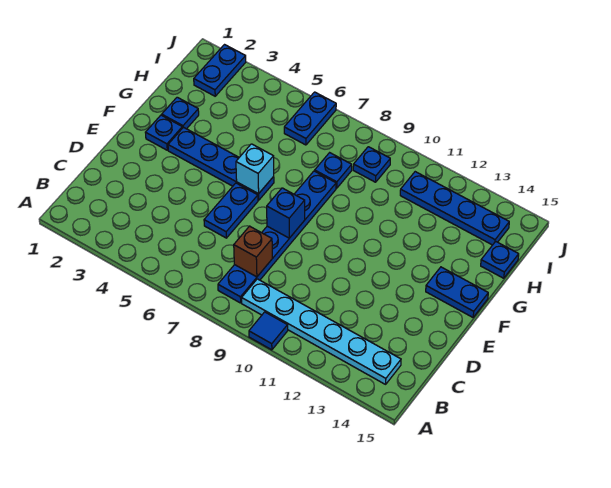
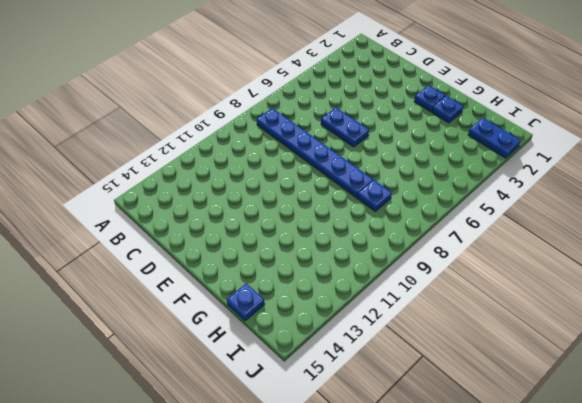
none -> blue 1x1 tile [249,312,288,350]
none -> cyan 1x6 plate [242,279,401,384]
none -> blue 1x4 plate [168,127,274,200]

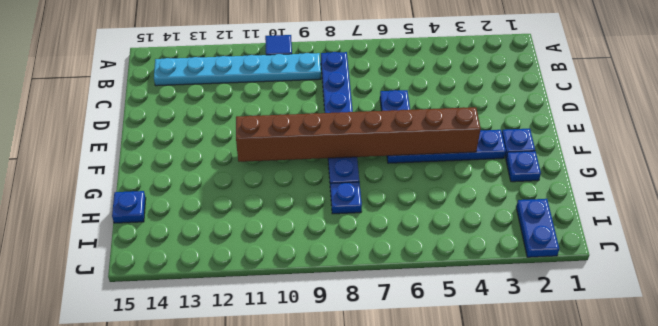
brown 1x8 brick [236,107,481,162] -> cyan 1x1 brick [236,144,274,194]
none -> blue 1x2 plate [426,267,488,317]
none -> blue 1x2 plate [284,92,336,145]
none -> blue 1x1 plate [353,147,390,182]

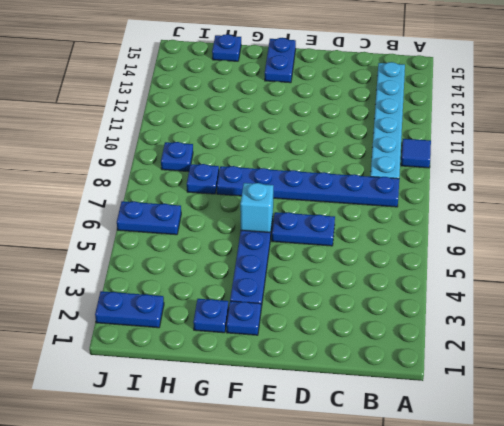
none -> blue 1x4 plate [400,172,509,245]
none -> brown 1x1 brick [234,226,272,277]
none -> blue 1x1 brick [267,188,305,238]

